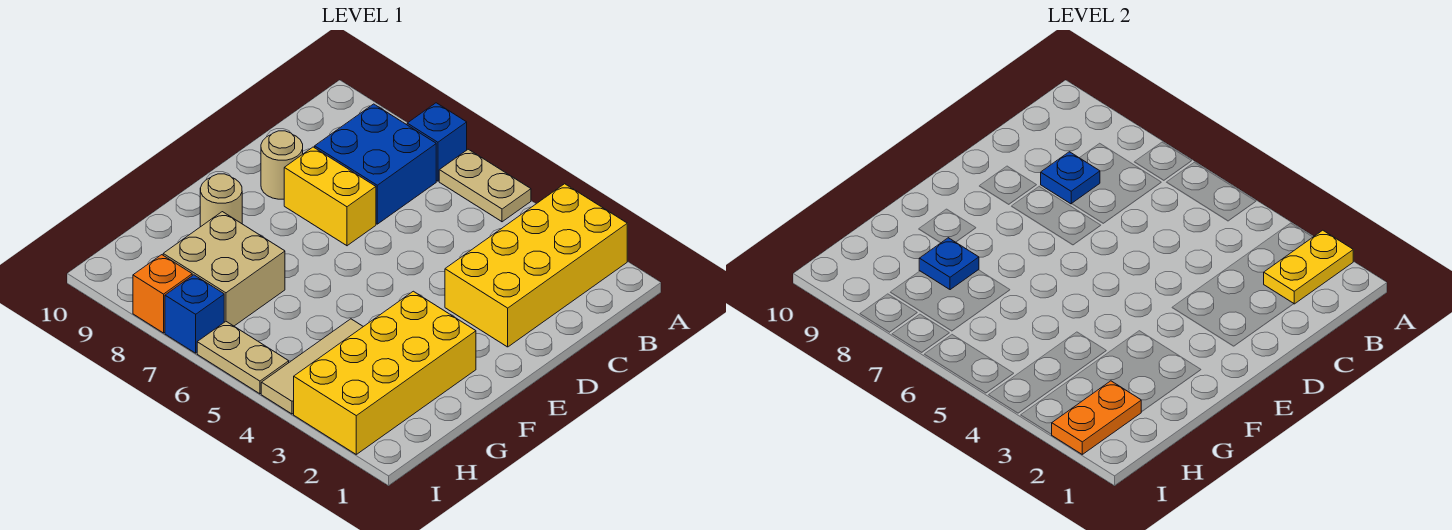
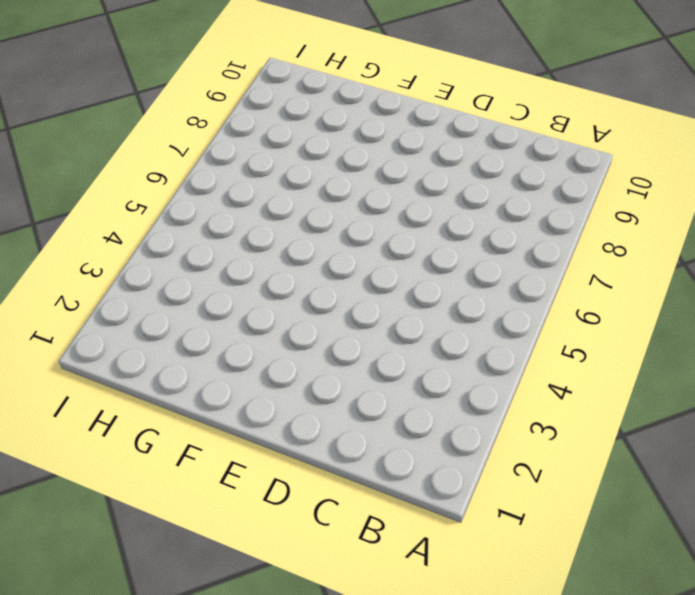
none -> yellow 2x4 brick [445,184,627,347]
none -> tan 1x2 plate [439,149,531,222]
none -> blue 1x1 brick [407,103,467,181]

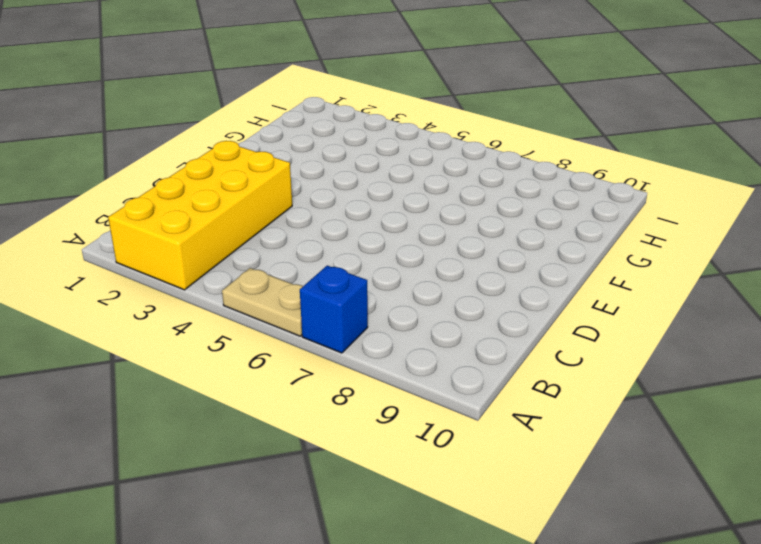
none -> blue 2x2 brick [315,104,436,224]
none -> yellow 1x2 brick [284,147,376,246]
none -> tan 1x1 round brick [261,131,303,199]

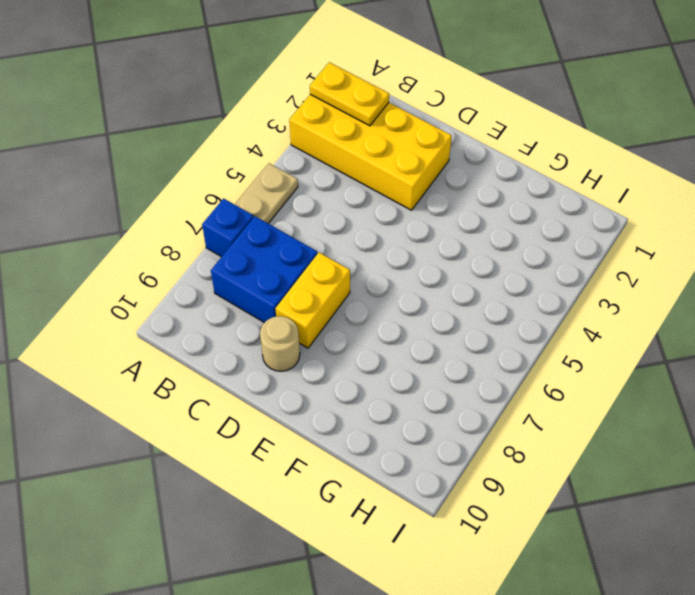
none -> yellow 2x4 brick [294,291,476,454]
none -> tan 1x1 round brick [200,174,242,227]
none -> tan 1x3 tile [261,319,363,414]

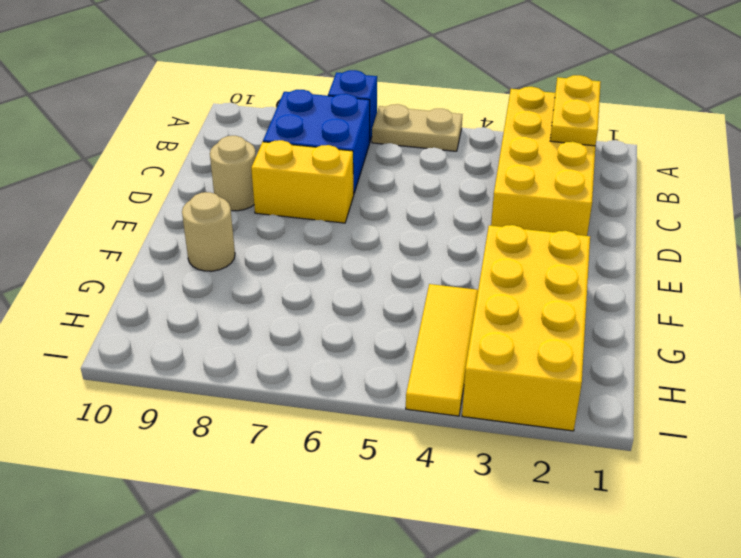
yellow 1x3 tile [406,284,478,416] -> tan 1x3 tile [261,319,363,414]
none -> tan 2x2 brick [163,212,285,326]
none -> tan 1x2 plate [197,322,289,394]
none -> blue 1x1 brick [165,275,224,353]

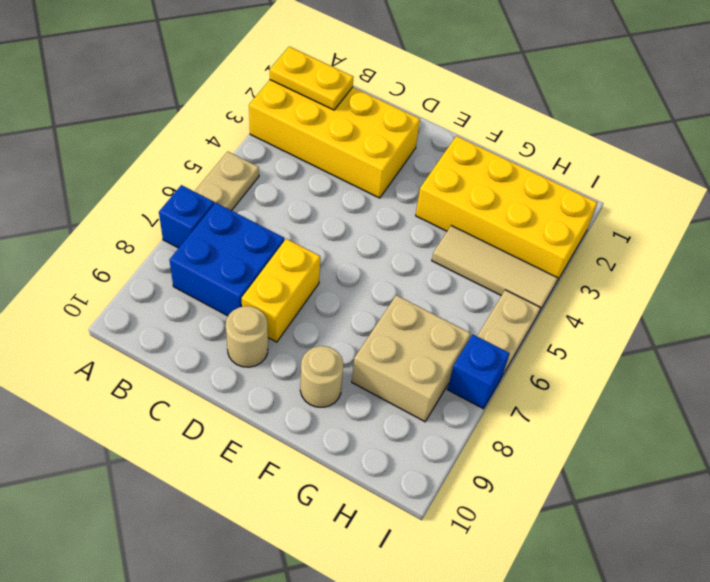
none -> orange 1x1 brick [133,255,192,333]
none -> blue 1x1 plate [1041,152,1100,204]
none -> blue 1x1 plate [919,238,979,290]

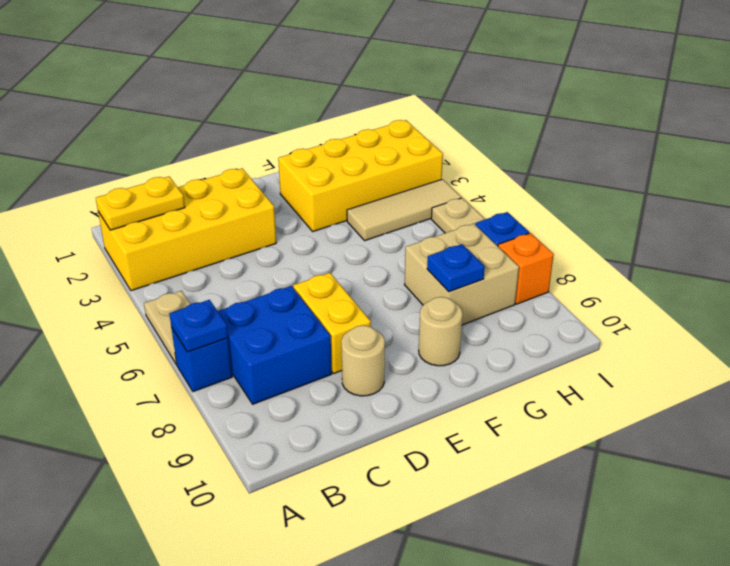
blue 1x1 plate [169,300,228,352] -> blue 1x1 plate moved to [1041,152,1100,204]
none -> orange 1x2 plate [1051,381,1141,454]

